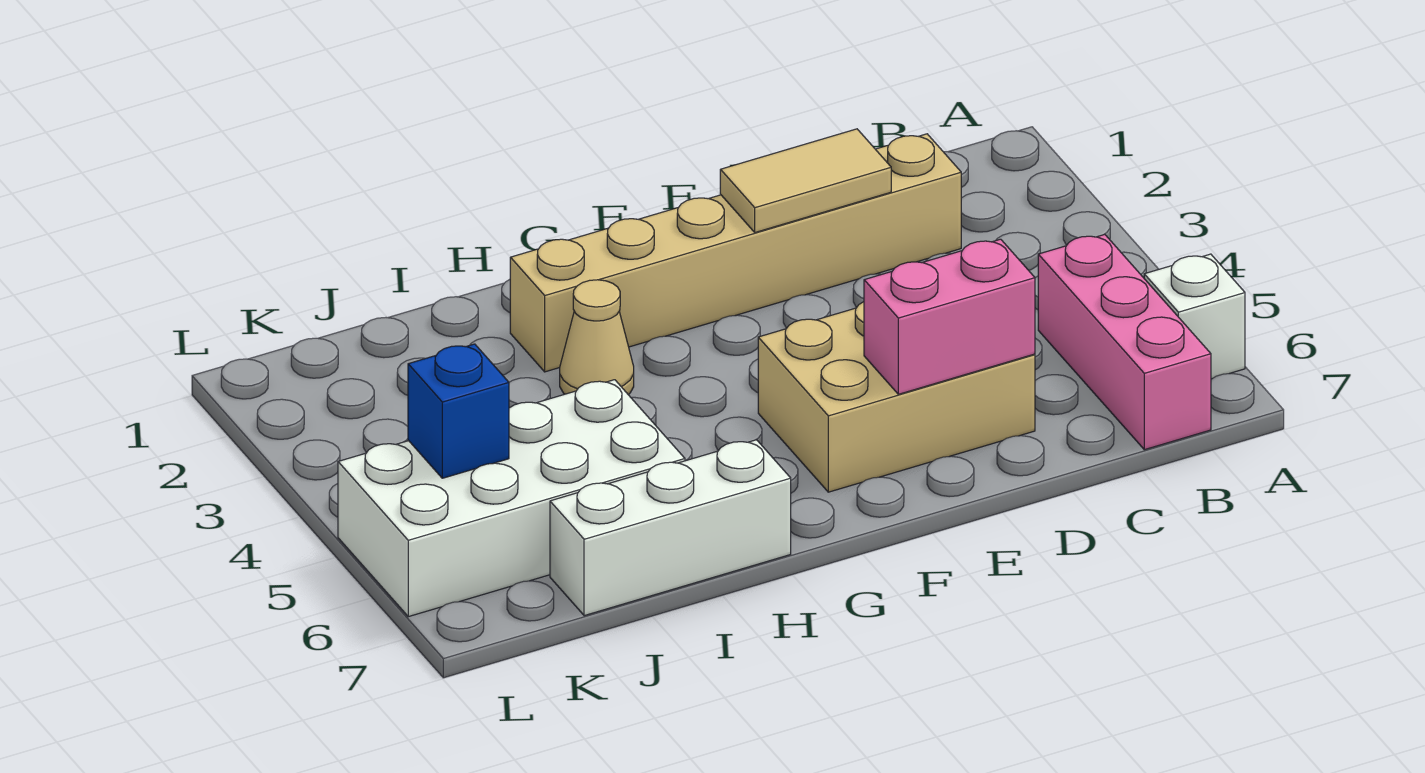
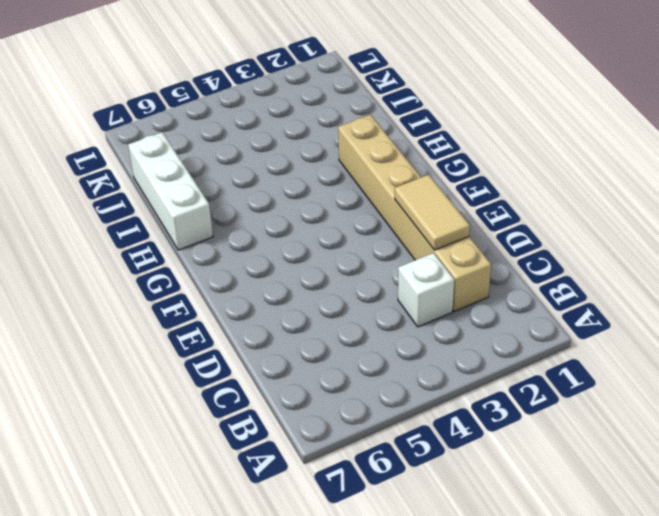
white 1x1 brick [398,253,454,327] -> white 1x1 brick moved to [1144,254,1245,379]
none -> pink 1x3 brick [1038,234,1211,450]
none -> tan 2x3 brick [758,302,1035,492]

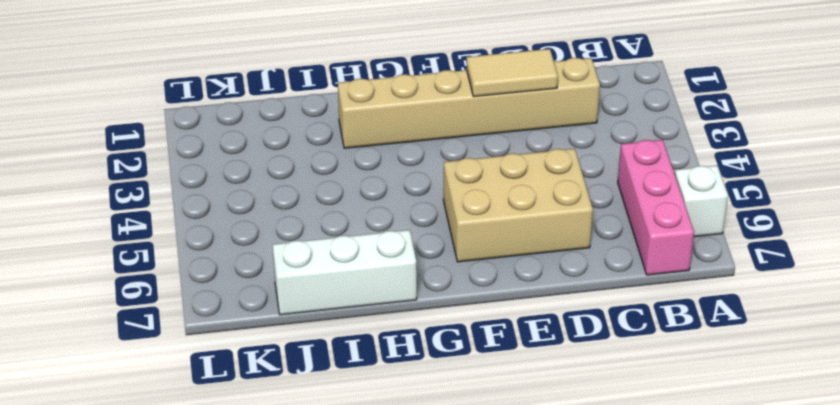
none -> tan 1x1 cone [560,280,634,394]
none -> white 2x4 brick [338,380,685,617]

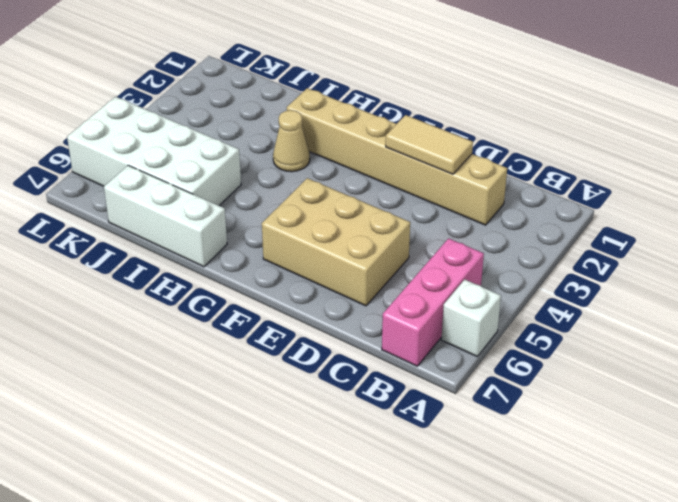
none -> pink 1x2 brick [864,239,1035,394]
none -> blue 1x1 brick [408,344,509,478]

